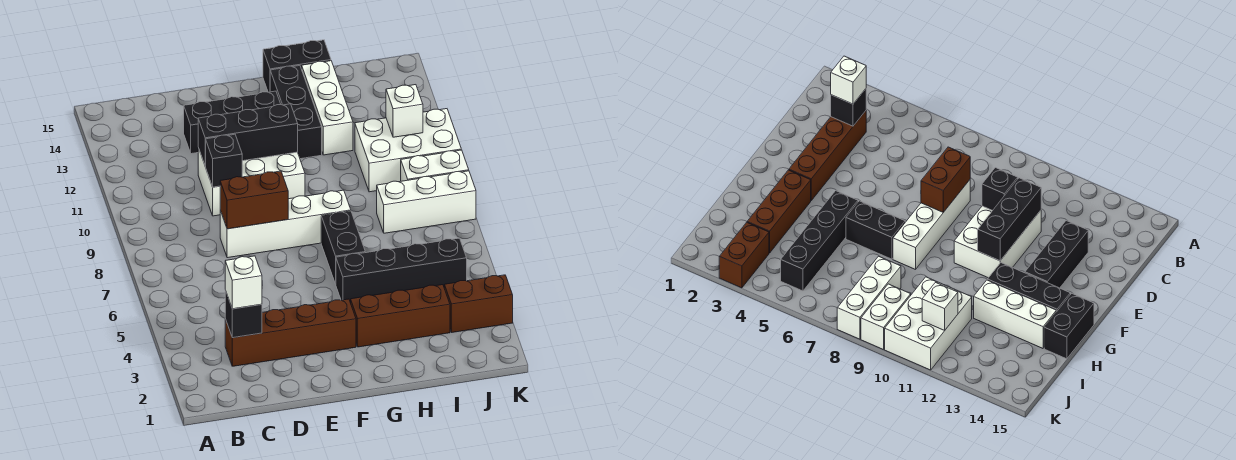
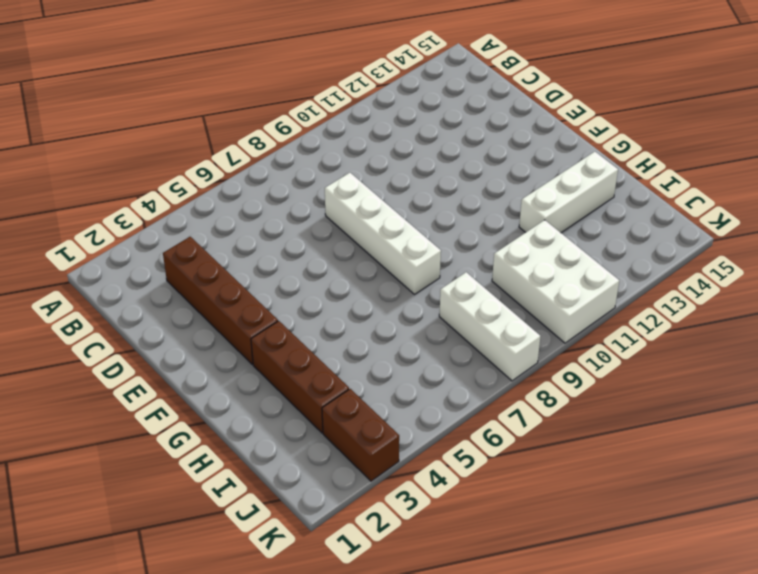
none -> white 2x3 brick [198,148,305,216]
none -> black 1x3 brick [184,91,281,154]
none -> black 1x4 brick [336,238,467,303]

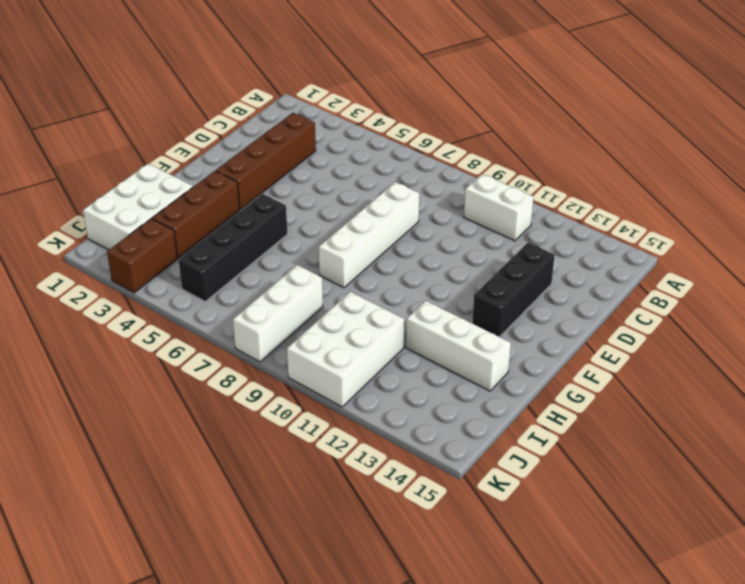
white 1x2 brick [464,174,534,241] -> white 1x2 brick turned to [401,150,469,181]
white 2x3 brick [83,164,193,250] -> white 2x3 brick moved to [198,148,305,216]
none -> black 1x2 brick [321,211,365,284]
none -> black 1x3 brick [270,66,322,159]
none -> black 1x2 brick [263,40,331,92]

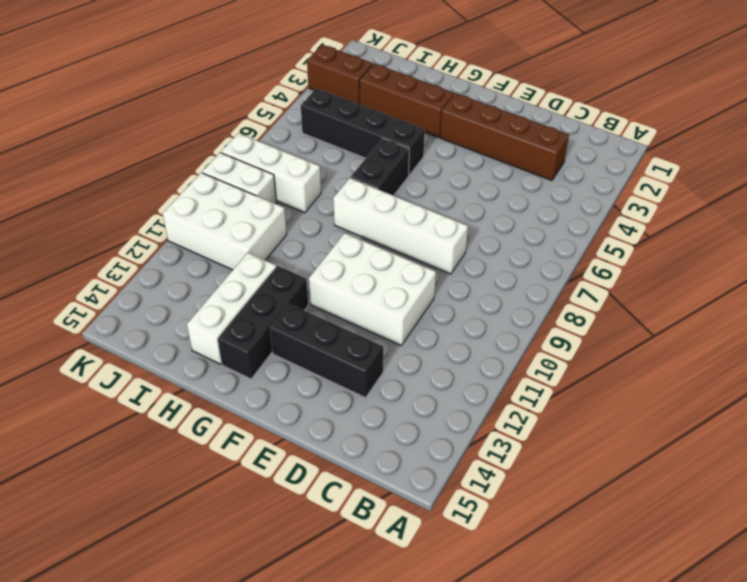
none -> black 1x2 brick [263,40,331,92]
none -> black 1x1 brick [225,290,262,338]
none -> brown 1x2 brick [220,171,288,229]

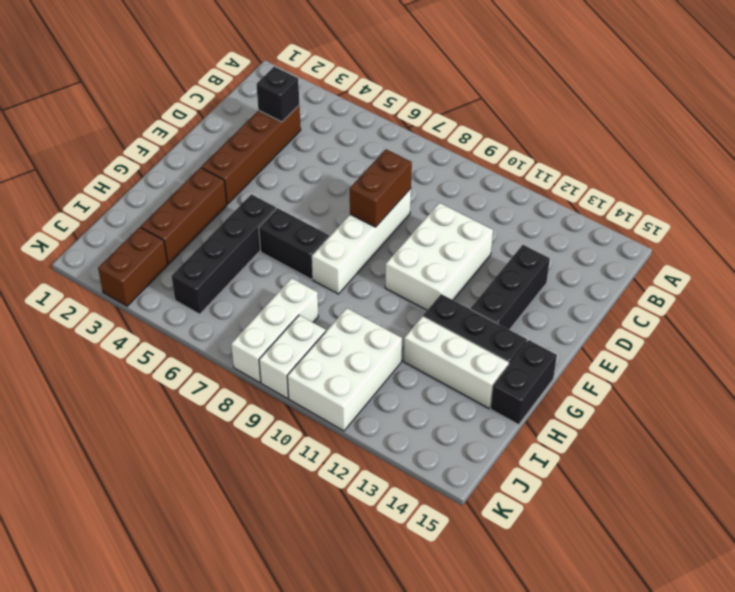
none -> black 1x1 brick [206,134,242,187]
none -> black 1x3 brick [198,104,298,166]
none -> white 1x1 brick [386,85,423,137]

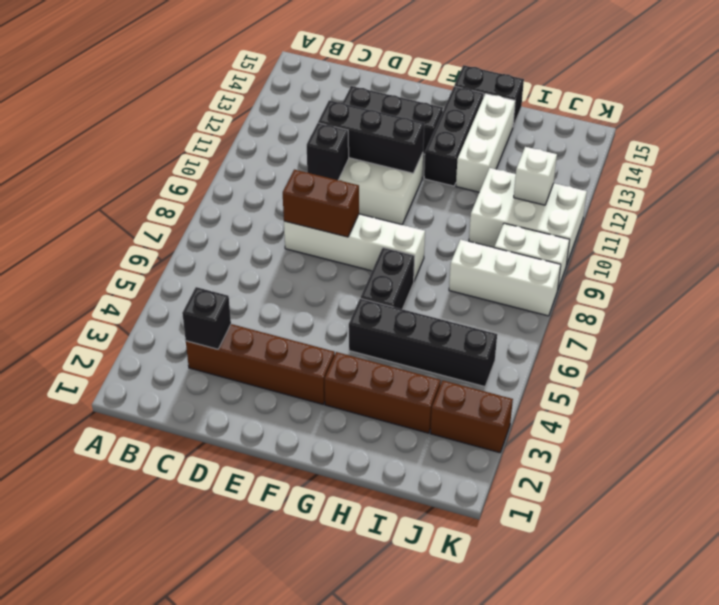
none -> white 1x1 brick [225,256,262,309]

